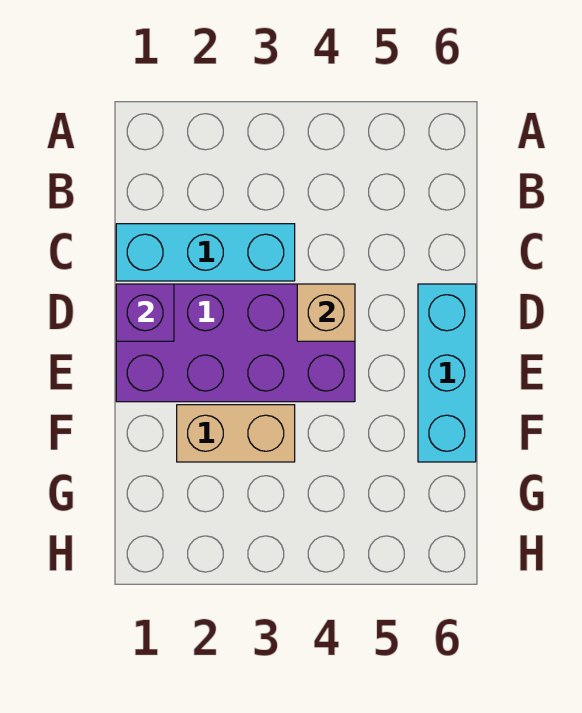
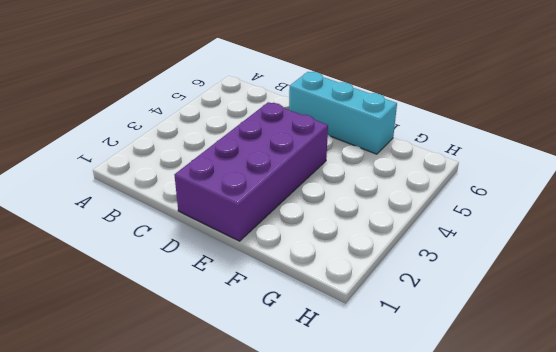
none -> cyan 1x3 brick [116,224,295,281]
none -> tan 1x2 brick [177,405,295,462]

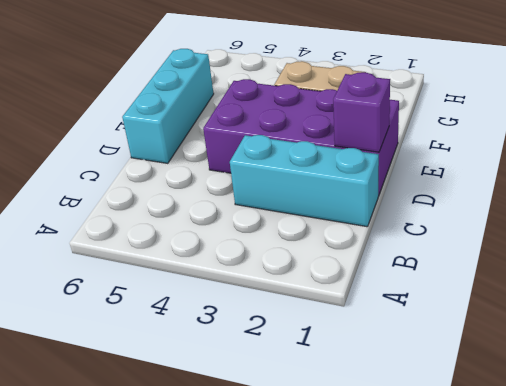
none -> tan 1x1 brick [297,284,355,341]

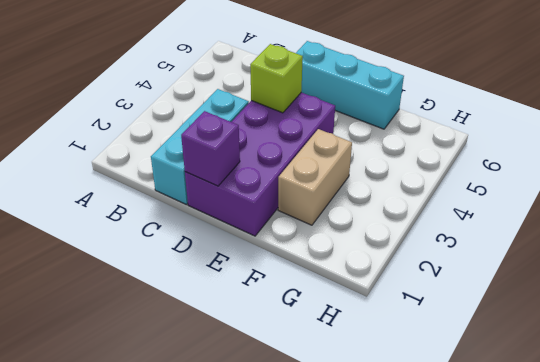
lime 1x1 brick [250,44,303,113] -> tan 1x1 brick [297,284,355,341]

